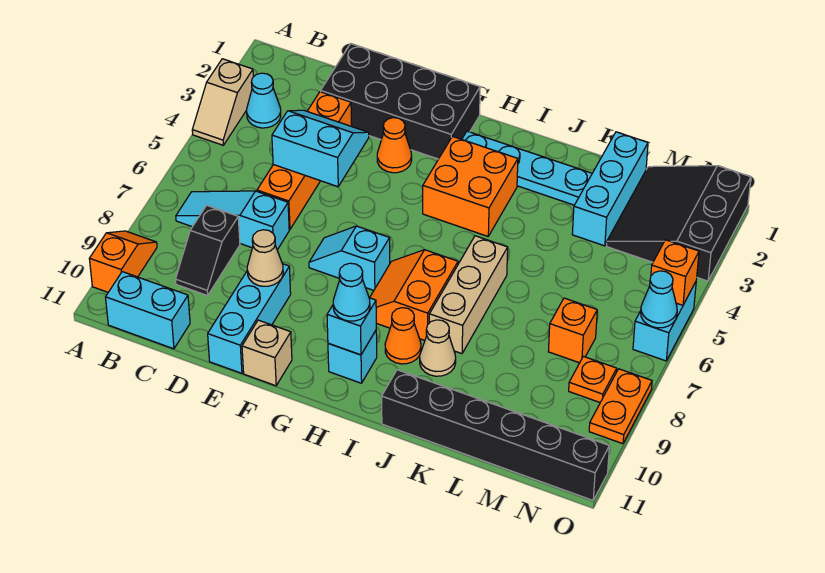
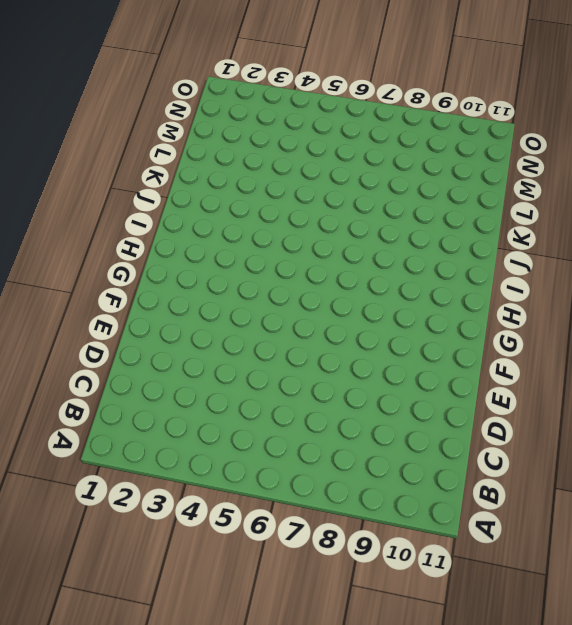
none -> tan 1x2 slope [192,59,253,145]
none -> orange 1x2 slope [89,231,157,292]
none -> cyan 1x1 cone [247,73,281,128]
none -> cyan 1x3 slope [176,191,289,250]

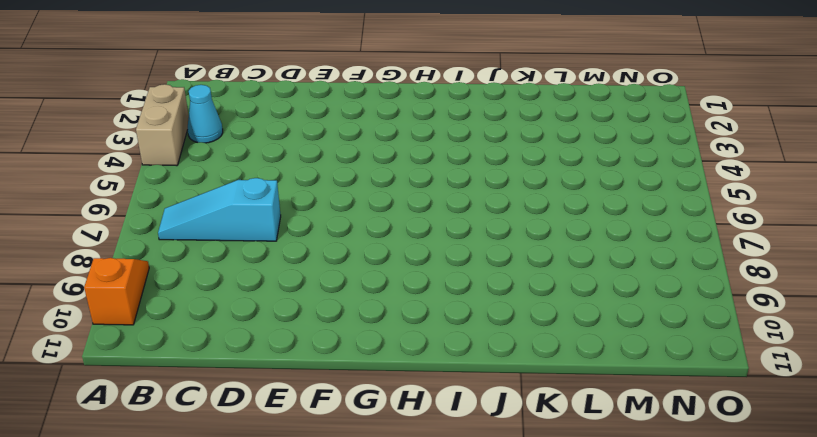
tan 1x2 brick [136,84,189,166] -> tan 1x2 slope [192,59,253,145]
none -> cyan 1x2 brick [106,272,190,349]
none -> black 1x2 slope [176,205,240,296]
none -> black 2x4 brick [321,44,480,159]
none -> orange 1x4 brick [257,92,352,230]

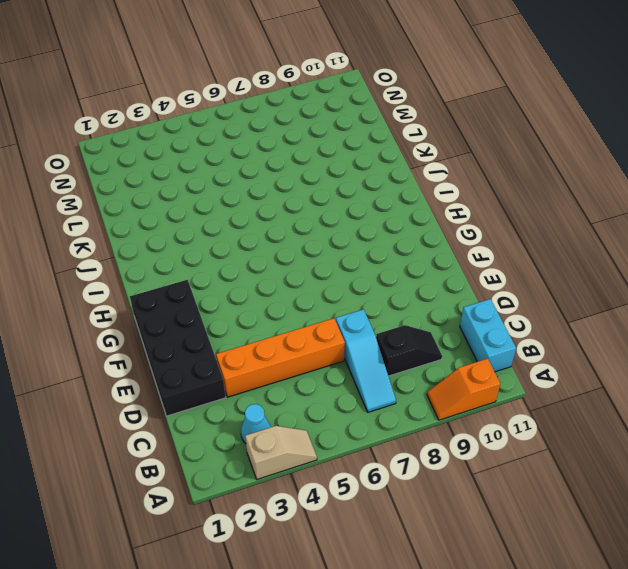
none -> cyan 1x3 brick [208,264,291,373]
none -> orange 1x1 cone [377,118,412,173]
none -> cyan 1x2 slope [309,226,390,290]
none -> tan 1x1 brick [242,320,292,386]

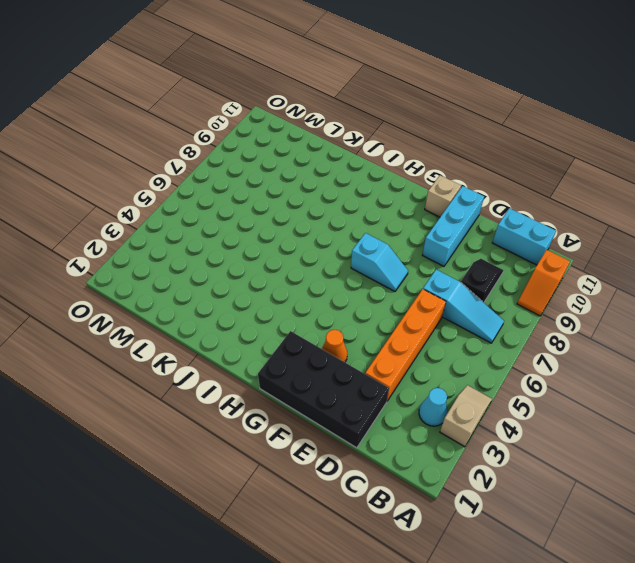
none -> cyan 1x4 plate [462,131,592,205]
none -> orange 2x2 brick [423,137,518,236]
none -> orange 2x2 slope [370,250,458,340]
none -> cyan 1x1 brick [328,331,377,383]

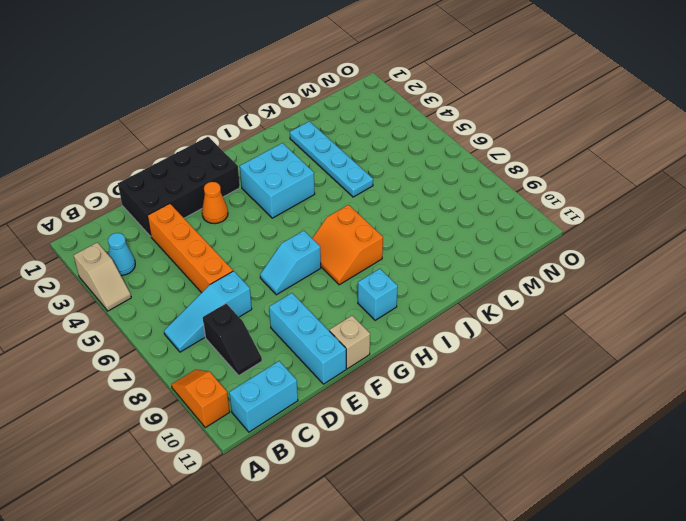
cyan 2x2 brick [240,143,315,218] -> orange 2x2 brick [423,137,518,236]
cyan 1x4 plate [290,121,373,197] -> cyan 1x4 plate turned to [462,131,592,205]
none -> orange 1x1 cone [385,308,421,364]
none -> tan 1x3 brick [429,236,508,354]
none -> tan 1x1 cone [420,320,456,376]
none -> black 1x6 brick [382,370,609,500]

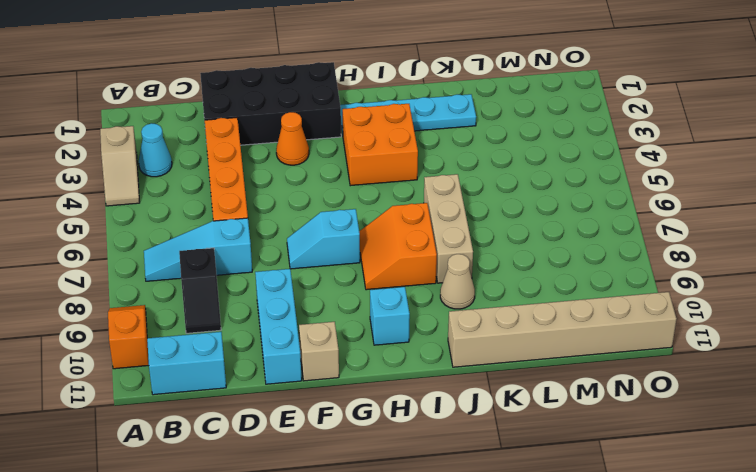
tan 1x6 brick [448,292,676,367] -> black 1x6 brick [382,370,609,500]
none -> orange 1x1 cone [385,308,421,364]
none -> cyan 1x3 brick [572,132,648,246]
none -> black 3x3 slope [607,166,751,281]
none -> orange 1x1 brick [548,298,597,363]

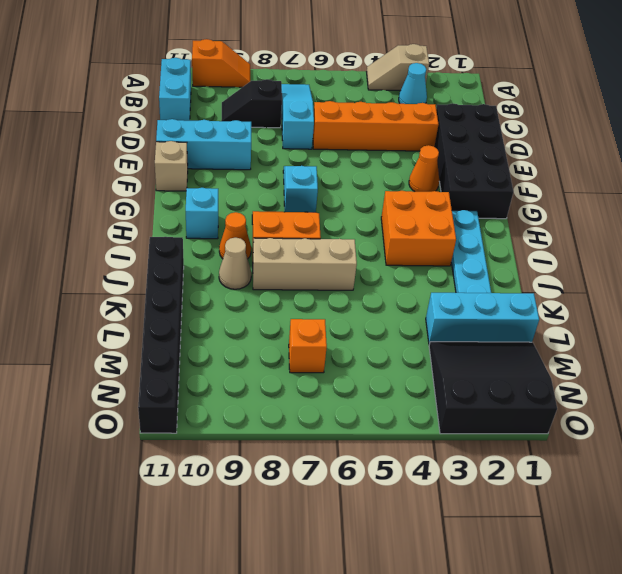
none -> orange 1x1 plate [569,356,617,402]
none -> cyan 1x2 brick [633,282,696,361]
none -> orange 1x2 plate [589,369,652,444]
none -> cyan 2x2 slope [272,110,369,187]

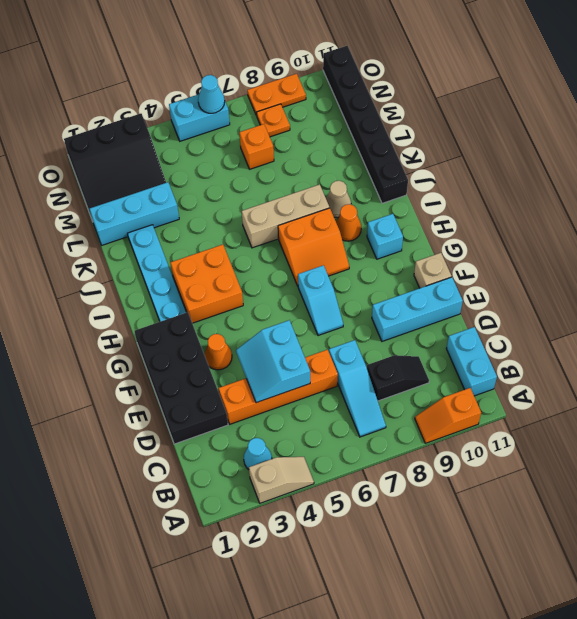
none -> tan 1x1 cone [247,230,283,286]
none -> cyan 1x1 brick [327,298,376,355]
none -> orange 1x1 brick [651,240,699,305]
none -> cyan 1x1 cone [333,263,370,321]

